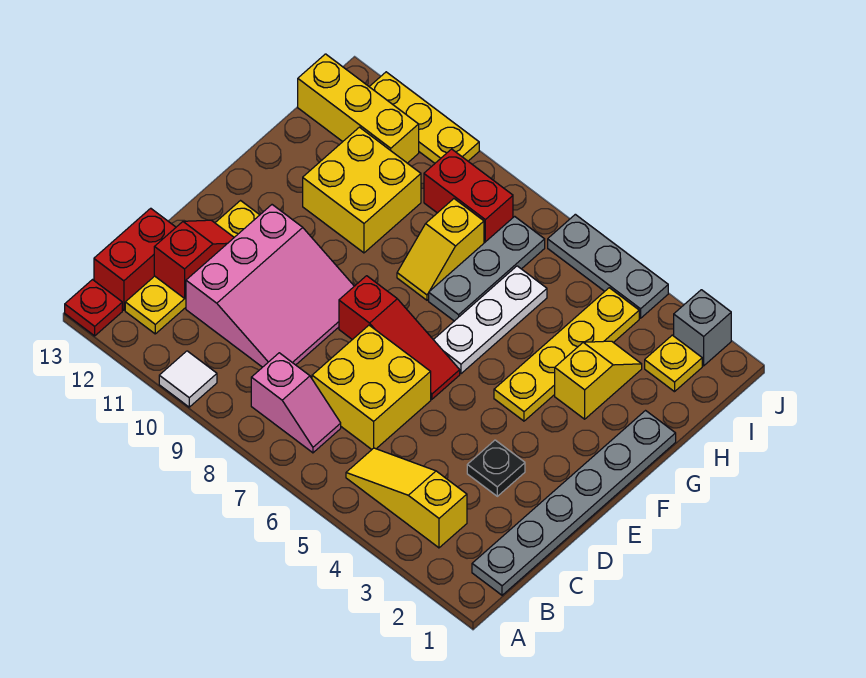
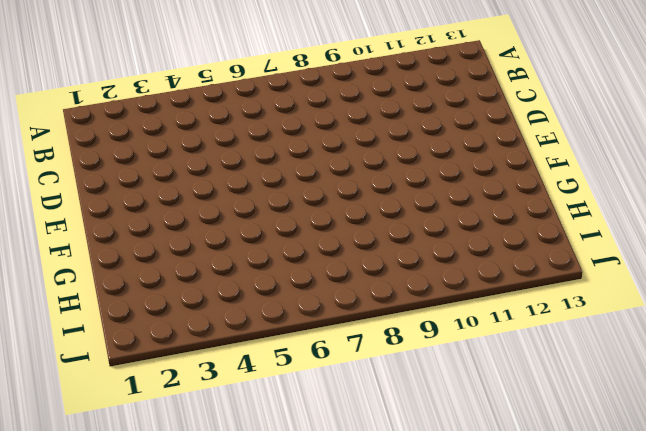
none -> white 1x1 tile [159,351,217,407]
none -> red 1x1 plate [65,280,122,336]
none -> grey 1x6 plate [472,411,676,595]

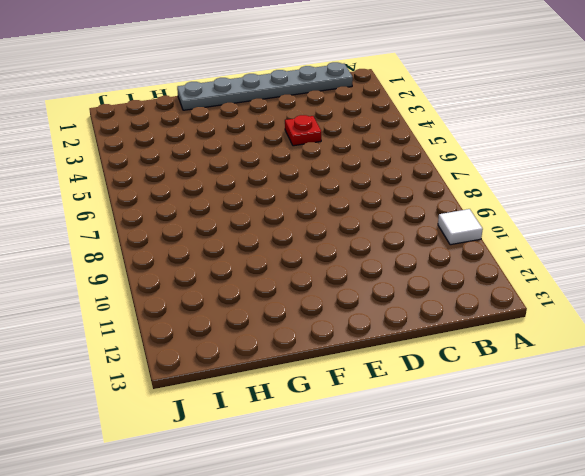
red 1x1 plate [285,115,321,146] -> red 1x1 plate moved to [65,280,122,336]
none -> yellow 1x3 slope [346,448,467,548]
none -> pink 1x2 slope [251,353,341,453]
none -> yellow 1x4 plate [125,201,259,334]

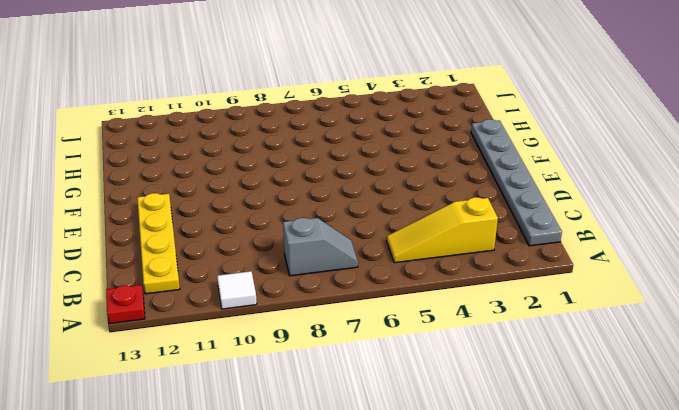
grey 1x2 slope [283,218,358,276] -> pink 1x2 slope [251,353,341,453]
none -> red 1x2 brick [94,208,176,310]
none -> yellow 2x2 brick [312,325,431,449]
none -> pink 3x3 slope [186,205,354,367]

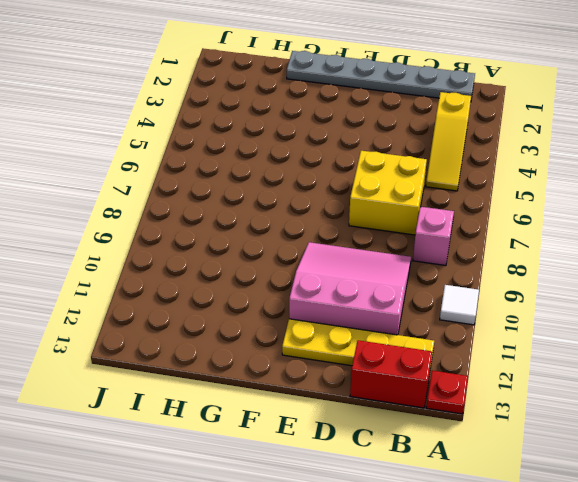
none -> black 1x1 plate [467,440,525,496]
none -> red 1x3 slope [339,276,460,399]
none -> yellow 1x4 plate [494,288,639,421]

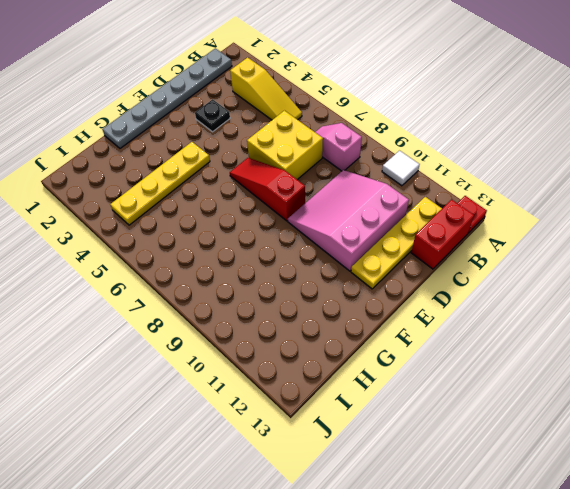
none -> white 1x3 plate [433,266,547,374]
none -> yellow 1x2 slope [555,341,642,419]
none -> grey 1x3 plate [429,216,545,321]

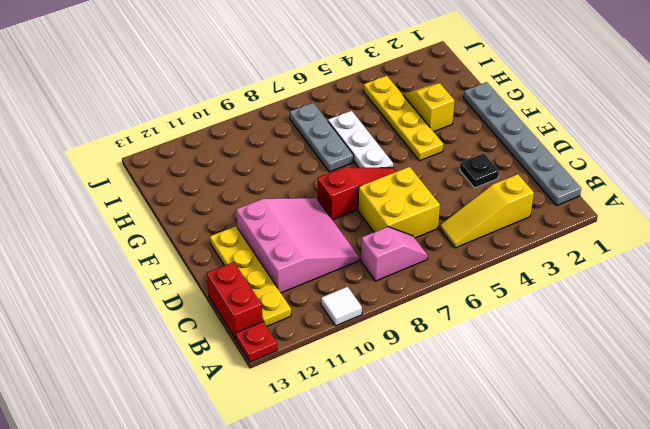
none -> yellow 1x2 slope [397,199,484,300]
none -> yellow 2x2 brick [303,127,421,253]
none -> yellow 1x1 plate [645,335,702,392]

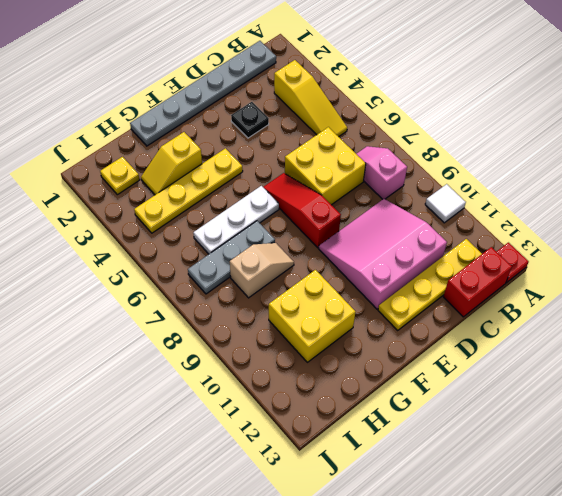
tan 1x2 slope [230,243,294,298] -> yellow 1x2 slope [397,199,484,300]
none -> red 1x2 brick [424,149,513,243]
none -> yellow 1x3 brick [298,54,419,163]
none -> grey 1x1 brick [674,290,731,366]

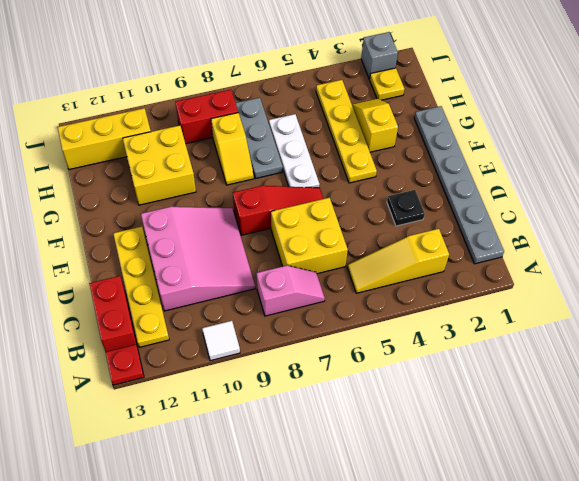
none -> grey 1x3 plate [548,214,668,318]
none -> yellow 1x3 plate [369,72,479,163]
none -> red 1x2 slope [154,220,234,298]

